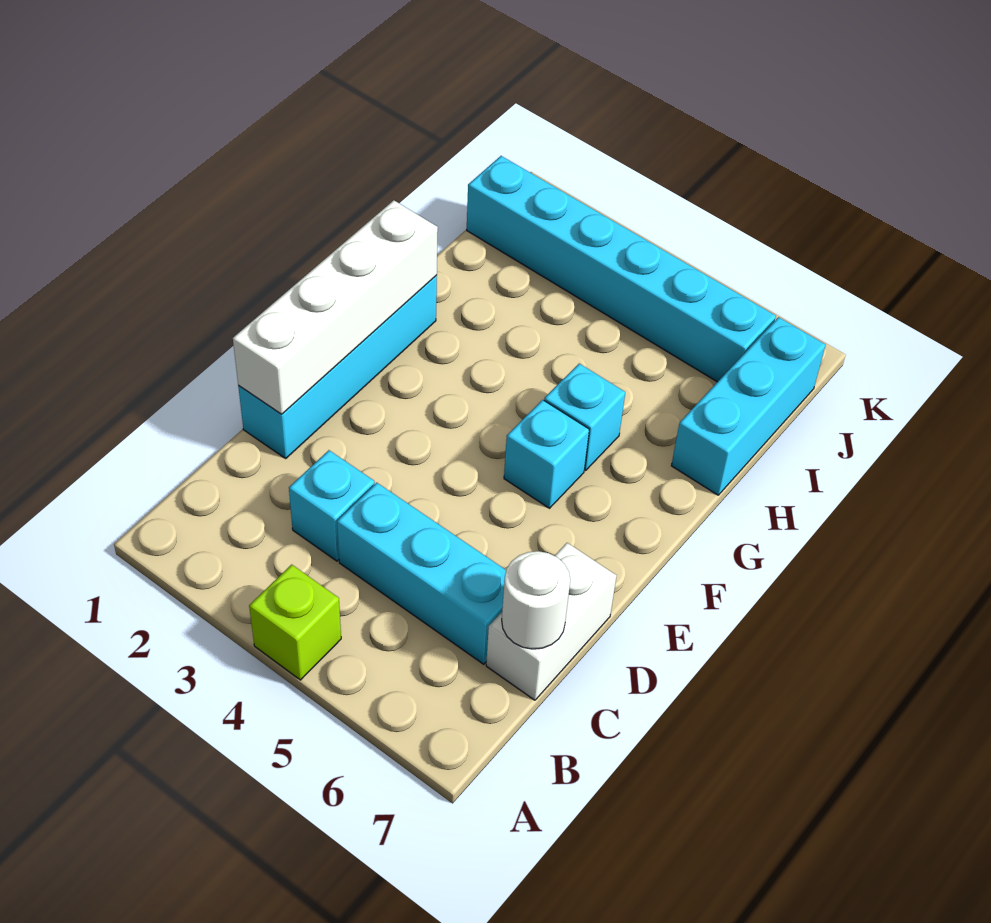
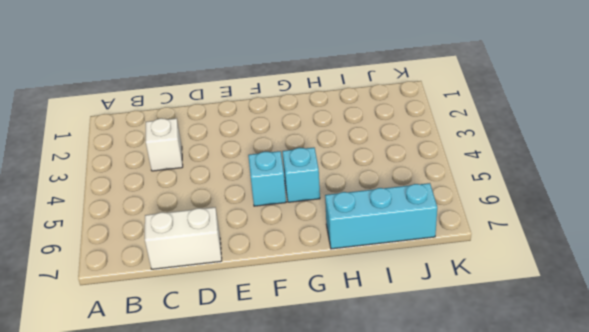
white 1x1 brick [146,118,183,171] -> cyan 1x1 brick [289,450,375,561]
none -> lime 1x1 brick [249,565,341,680]
none -> cyan 1x3 brick [337,483,506,664]

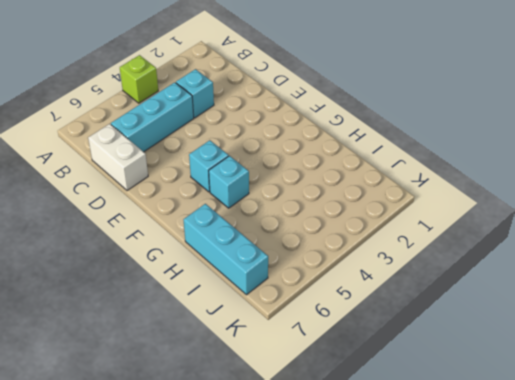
none -> cyan 1x4 brick [238,275,437,458]
none -> cyan 1x6 brick [467,156,776,382]

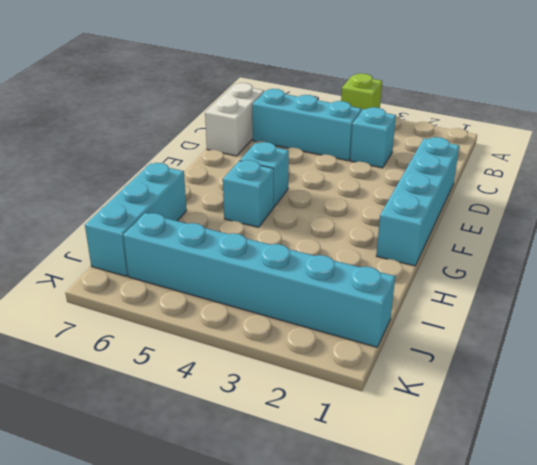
none -> white 1x1 round brick [502,551,570,649]
none -> white 1x4 brick [233,200,438,414]

